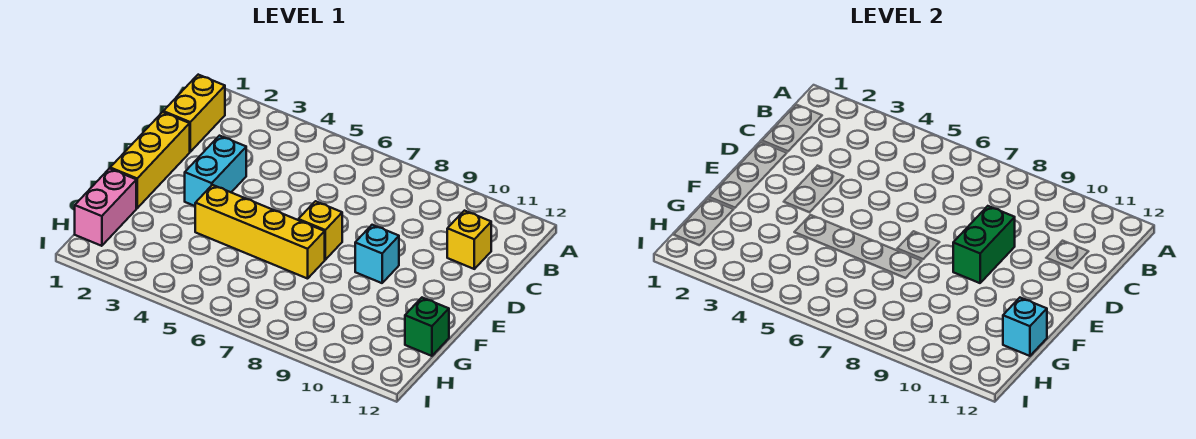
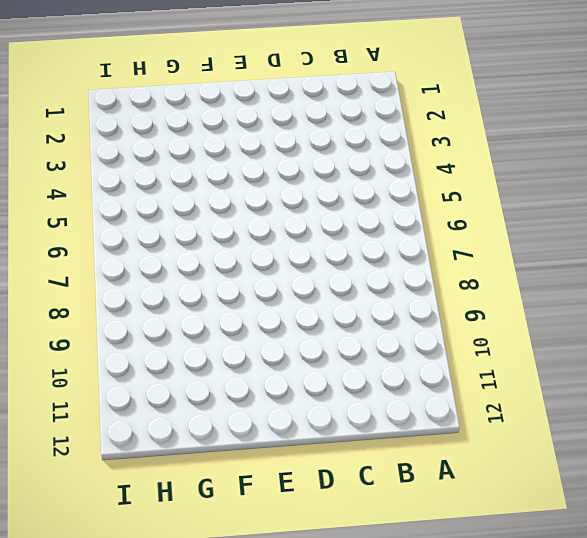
none -> yellow 1x2 brick [163,75,225,152]
none -> yellow 1x1 brick [447,211,491,269]

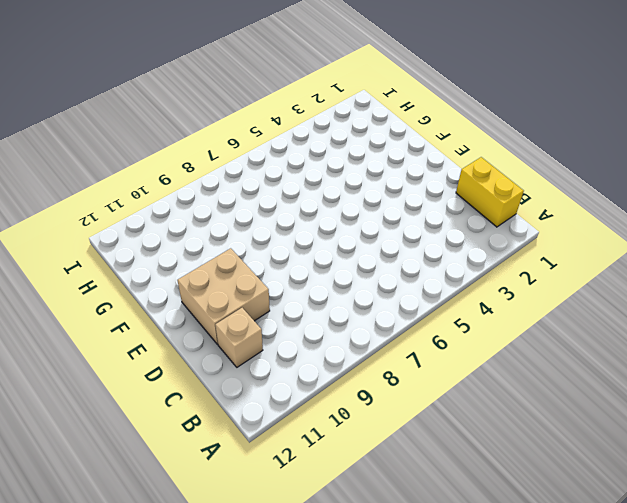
tan 1x1 brick [215,308,263,367] -> yellow 1x1 brick [447,211,491,269]
tan 2x2 brick [177,248,270,344] -> none
none -> yellow 1x3 brick [110,112,190,208]
none -> cyan 1x2 brick [185,136,246,206]

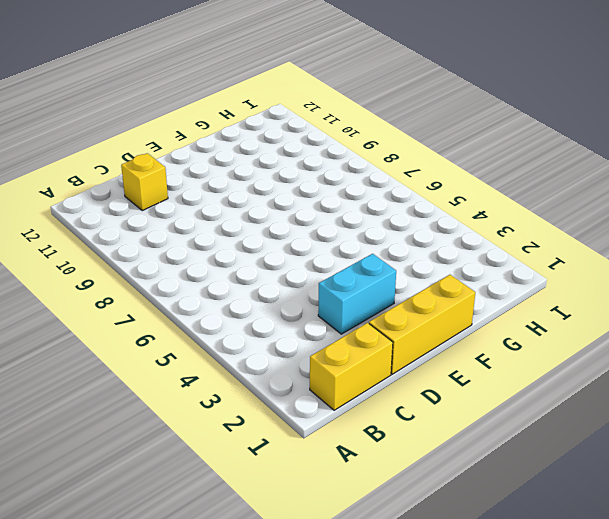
none -> yellow 1x1 brick [298,201,342,260]
none -> cyan 1x1 brick [355,225,399,283]

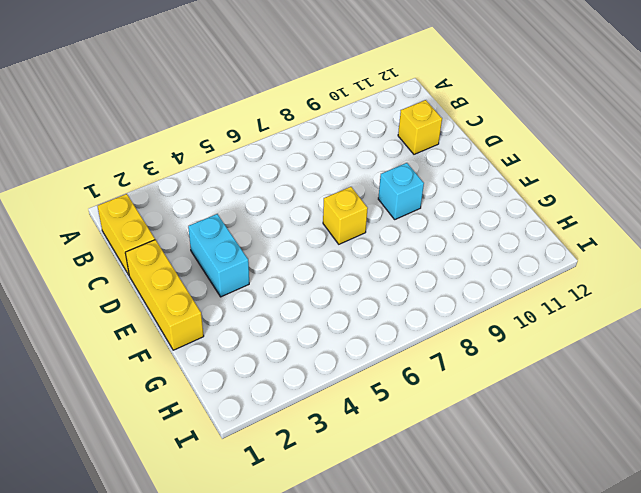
none -> yellow 1x4 brick [195,185,325,279]
none -> pink 1x2 brick [75,169,136,246]

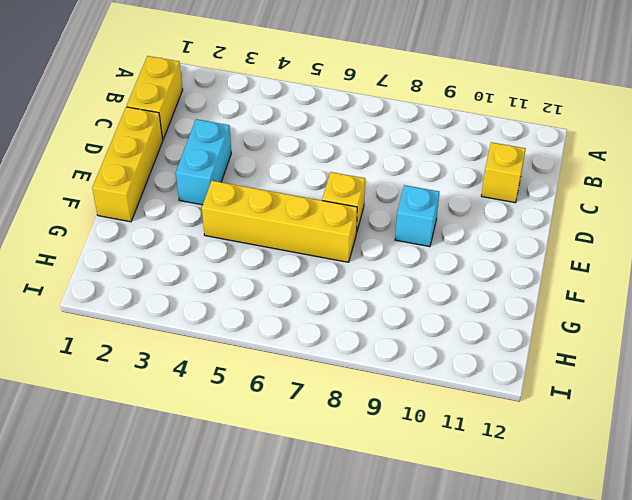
none -> pink 1x2 brick [75,169,136,246]
none -> green 1x1 brick [405,298,449,356]

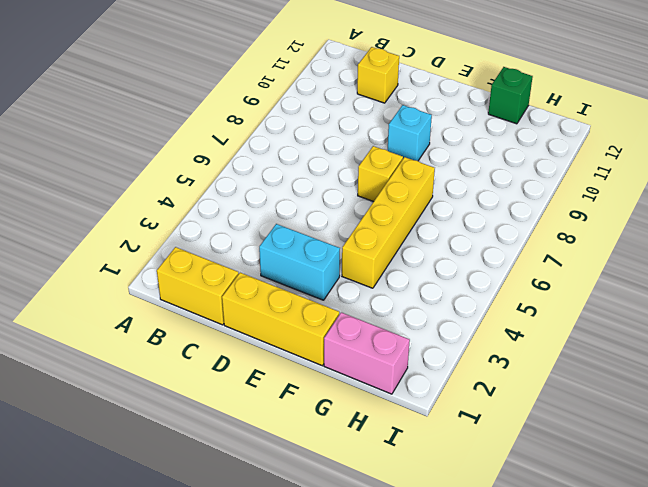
none -> green 1x2 brick [953,206,1015,283]
none -> cyan 1x1 brick [1003,298,1047,356]

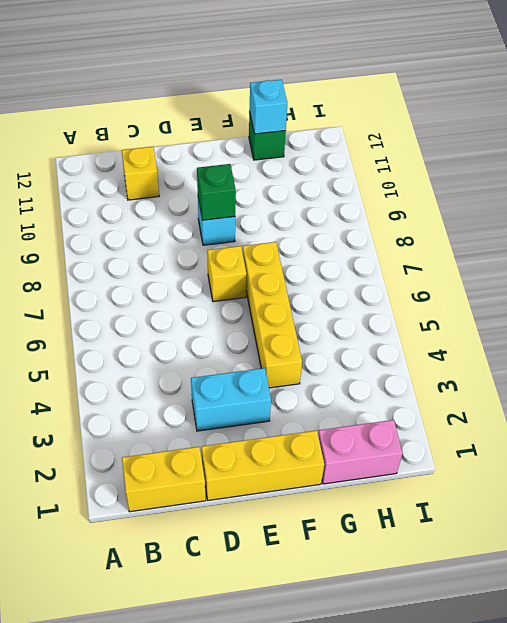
green 1x1 brick [197,164,236,220] -> green 1x2 brick [953,206,1015,283]

